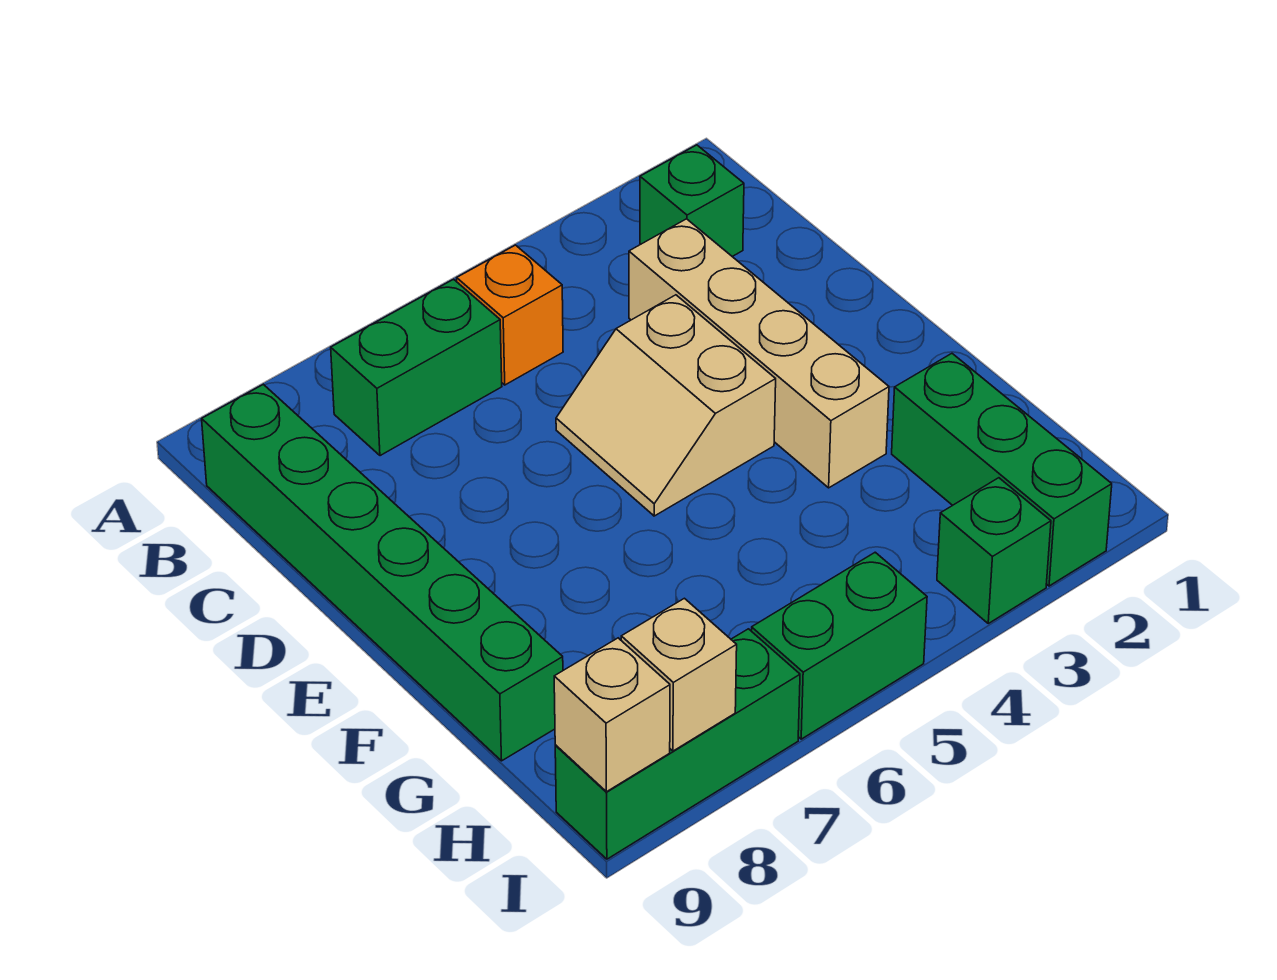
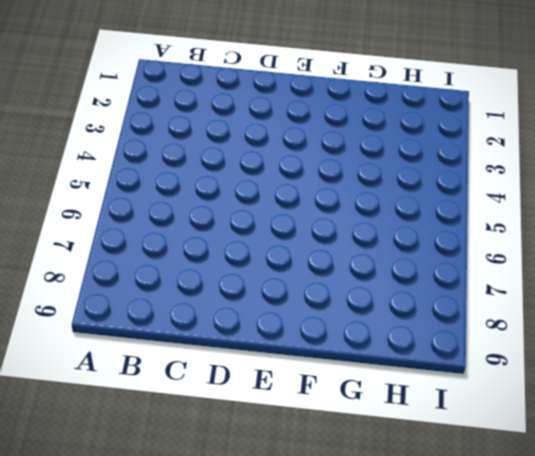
none -> green 1x1 brick [640,145,744,256]
none -> orange 1x1 brick [457,245,563,385]
none -> green 1x2 brick [331,279,502,456]

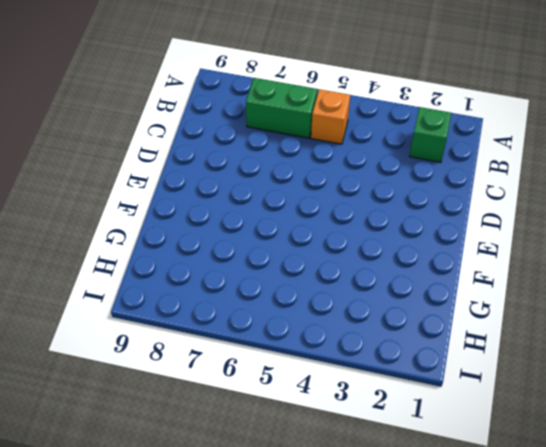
none -> green 1x6 brick [202,384,563,761]
none -> tan 1x4 brick [629,219,889,488]
none -> tan 2x2 slope [556,295,776,516]

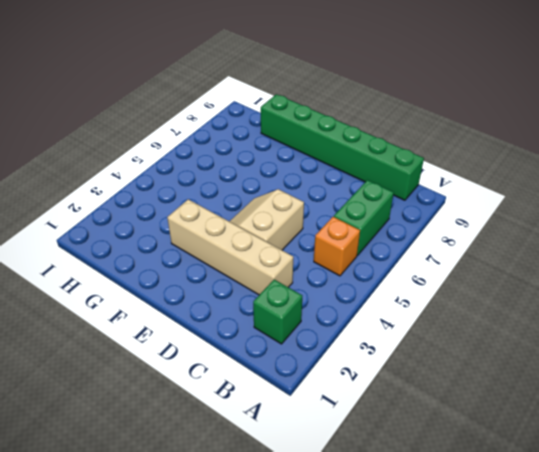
tan 2x2 slope [229,189,304,250] -> tan 2x2 slope turned to [556,295,776,516]
none -> green 1x3 brick [892,354,1112,586]
none -> green 1x1 brick [937,478,1051,623]
none -> green 1x2 brick [751,552,927,739]

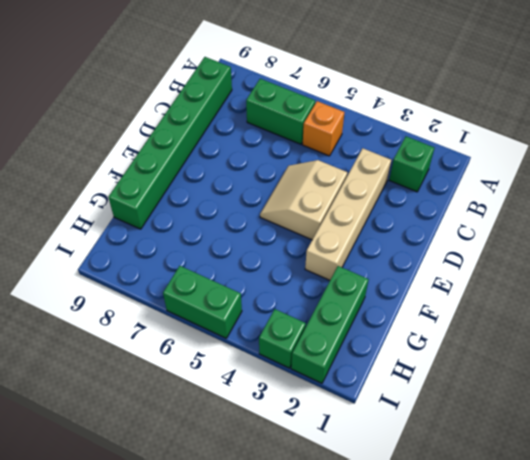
none -> green 1x3 brick [555,629,800,859]
none -> tan 1x1 brick [621,598,737,751]
none -> tan 1x1 brick [554,638,670,792]

